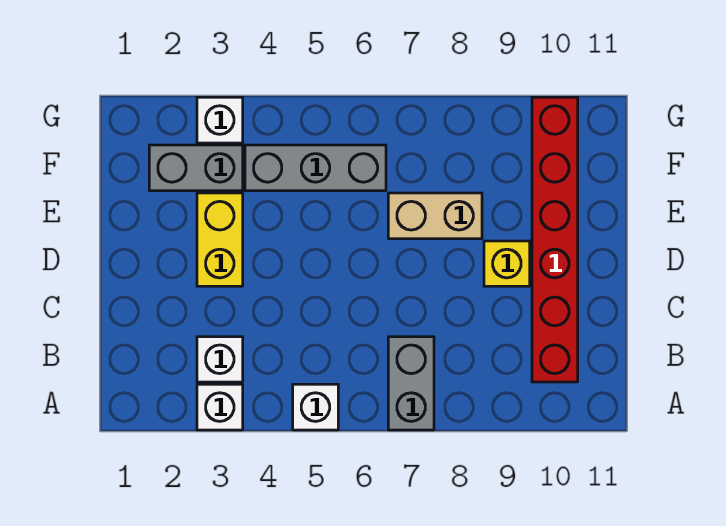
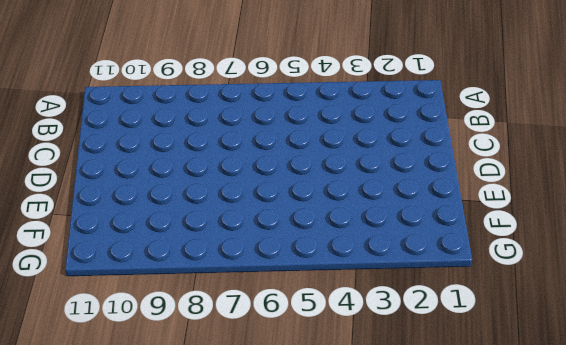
none -> white 1x1 brick [197,384,243,430]
none -> white 1x1 brick [293,384,338,430]

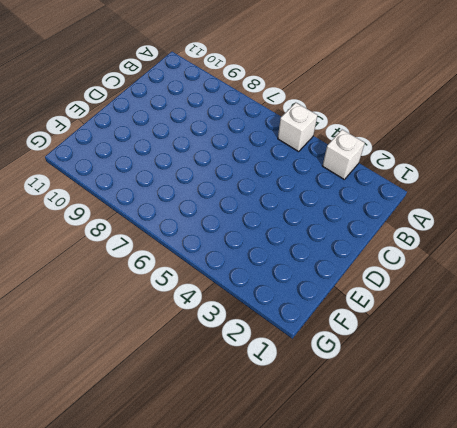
none -> grey 1x2 brick [388,337,434,430]
none -> white 1x1 brick [197,337,243,382]

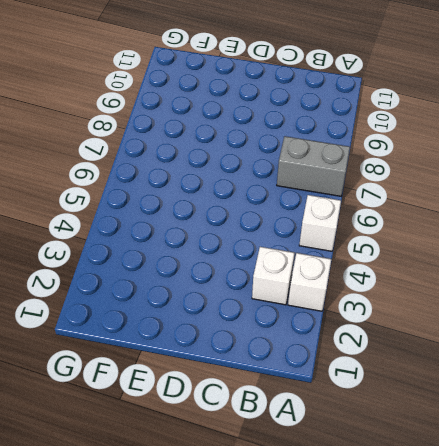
none -> red 1x6 brick [532,97,578,382]
none -> yellow 1x2 brick [197,193,243,286]

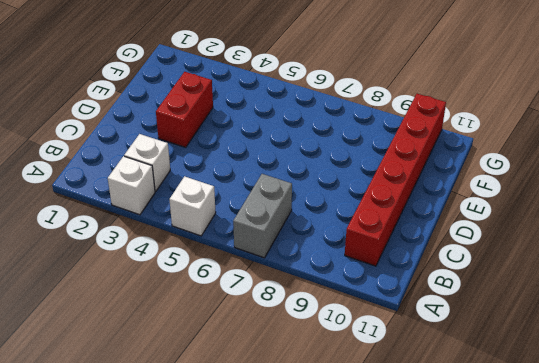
red 1x2 brick [156,72,213,147] -> yellow 1x2 brick [197,193,243,286]
none -> yellow 1x1 brick [484,241,530,286]
none -> tan 1x2 brick [388,193,482,239]

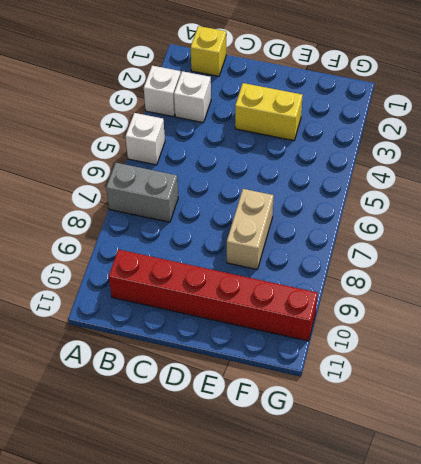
yellow 1x1 brick [191,26,226,76] -> yellow 1x1 brick moved to [484,241,530,286]
none -> grey 1x2 brick [149,145,243,191]
none -> grey 1x3 brick [245,145,386,191]

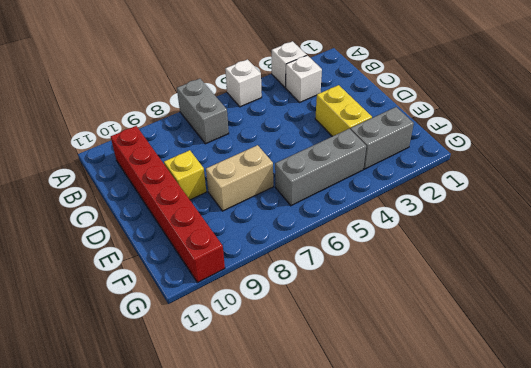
none -> white 1x1 brick [197,97,243,143]

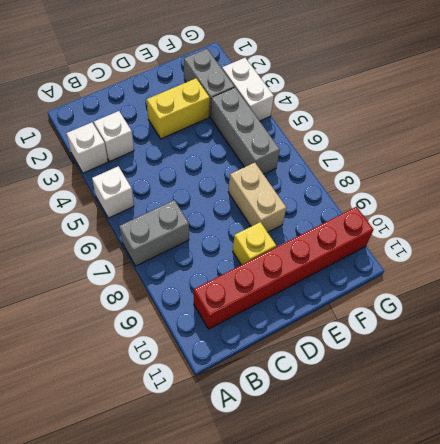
white 1x2 brick [222,58,274,121] -> white 1x1 brick [197,97,243,143]

